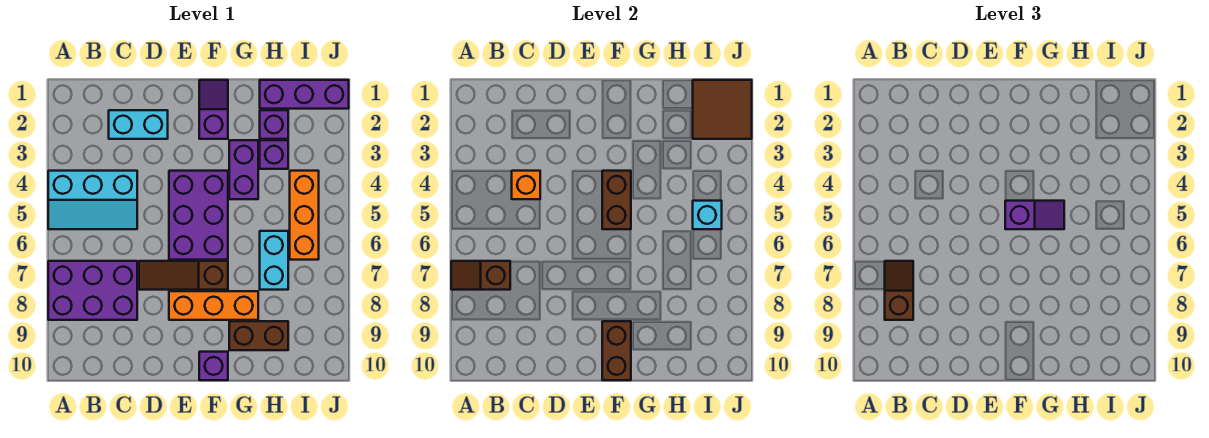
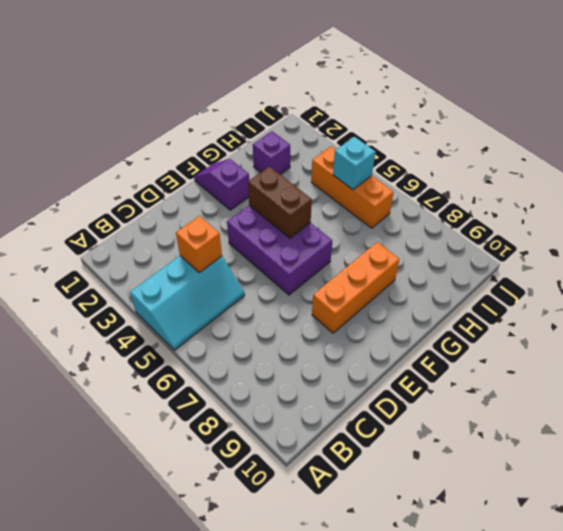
none -> purple 2x3 brick [48,261,137,320]
none -> cyan 1x2 brick [109,110,168,139]
none -> brown 1x3 slope [139,261,228,290]

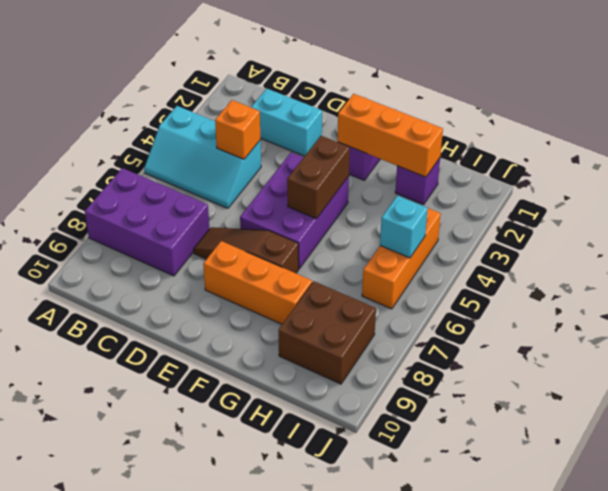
orange 1x3 brick [337,94,443,177] -> none
brown 2x2 brick [279,281,376,384] -> brown 1x2 brick [229,321,288,350]
none -> purple 1x1 brick [199,352,228,380]
none -> purple 1x2 brick [229,140,258,199]
none -> purple 1x3 brick [260,80,349,109]

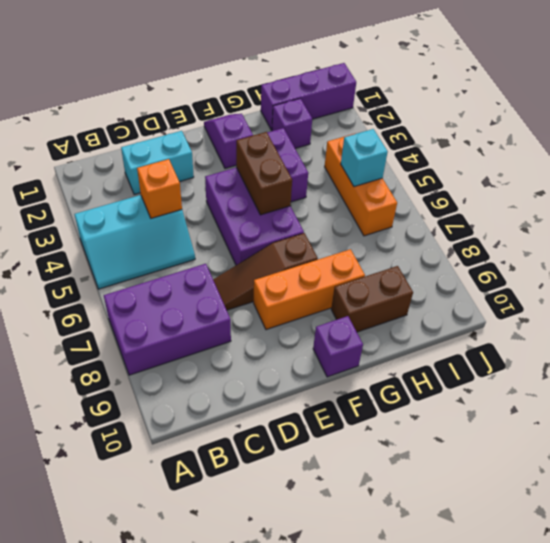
none -> purple 1x1 brick [260,140,288,169]
none -> cyan 1x2 brick [260,231,288,290]
none -> brown 1x2 slope [451,261,510,290]

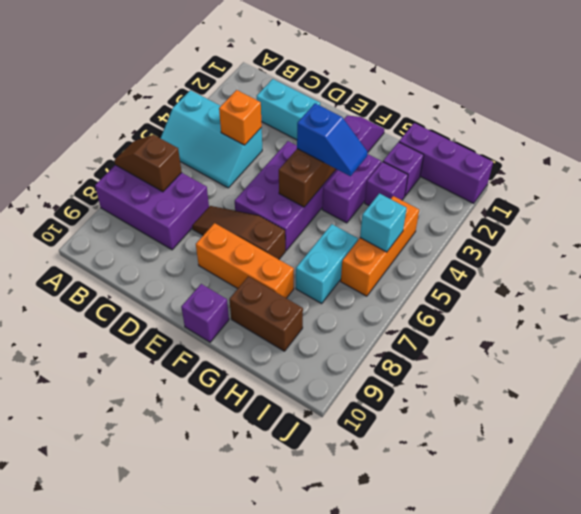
blue 1x2 slope [297,103,368,176] -> none
none -> brown 1x2 brick [602,321,631,380]
none -> brown 2x2 tile [693,80,752,139]
none -> brown 1x2 slope [885,261,913,320]

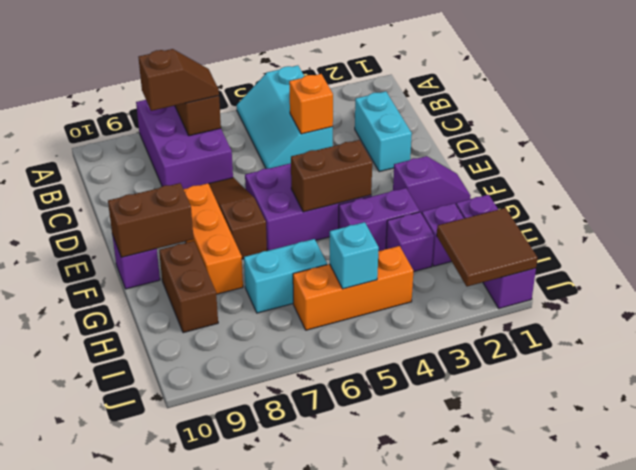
none -> purple 1x2 slope [1005,201,1064,229]

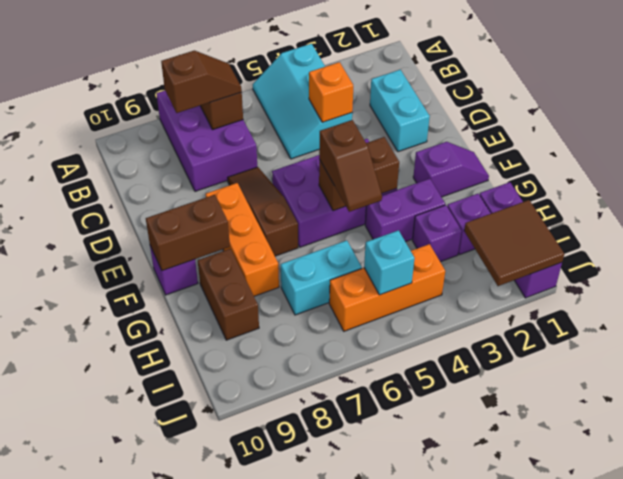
brown 1x2 slope [319,120,382,212] -> purple 1x2 slope [1005,201,1064,229]

